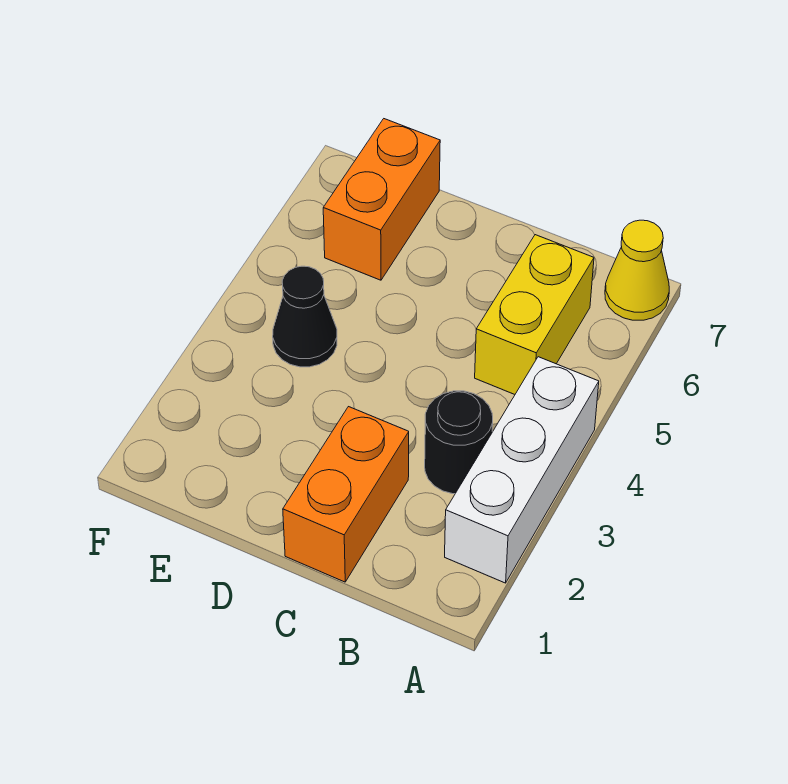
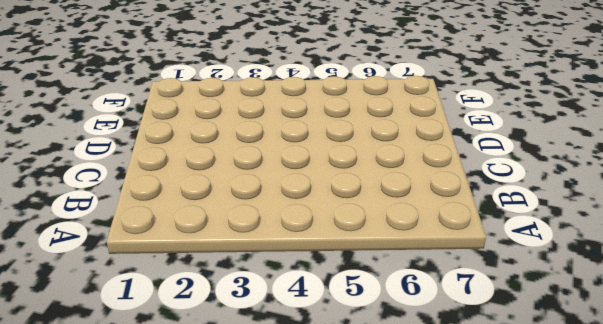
none -> white 1x3 brick [445,357,599,583]
none -> yellow 1x1 cone [605,220,669,320]

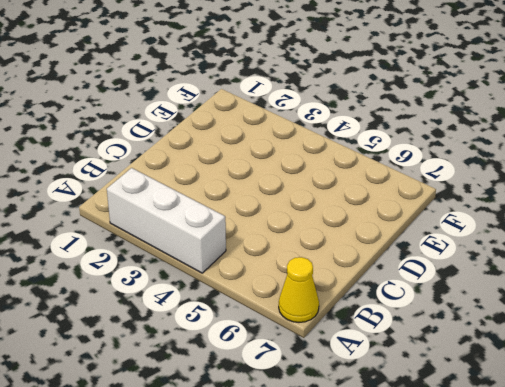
none -> black 1x1 round brick [425,391,493,494]
none -> yellow 1x2 brick [475,235,594,394]

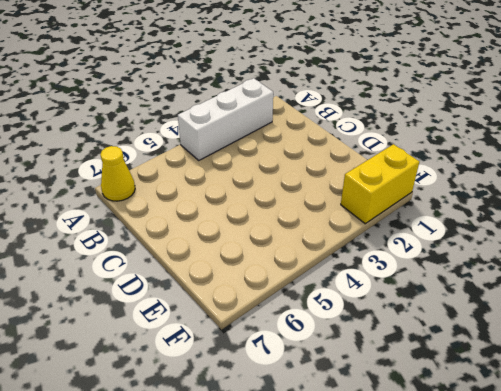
yellow 1x2 brick [341,144,419,224] -> yellow 1x2 brick moved to [475,235,594,394]
none -> black 1x1 round brick [425,391,493,494]
none -> orange 1x2 brick [283,407,409,582]

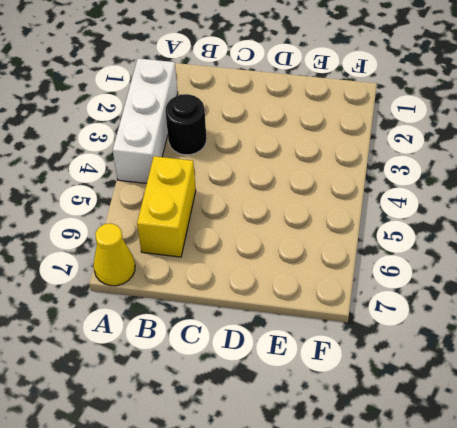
none -> orange 1x2 brick [283,407,409,582]
none -> black 1x1 cone [273,266,337,367]

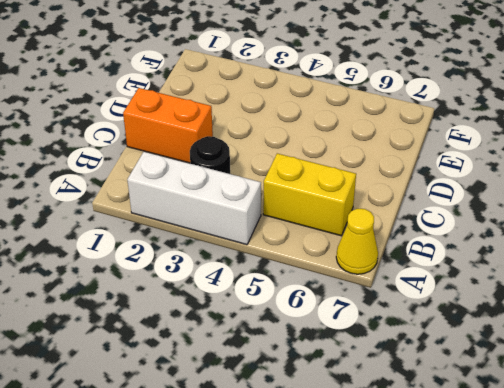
none -> black 1x1 cone [273,266,337,367]
none -> orange 1x2 brick [323,119,440,280]

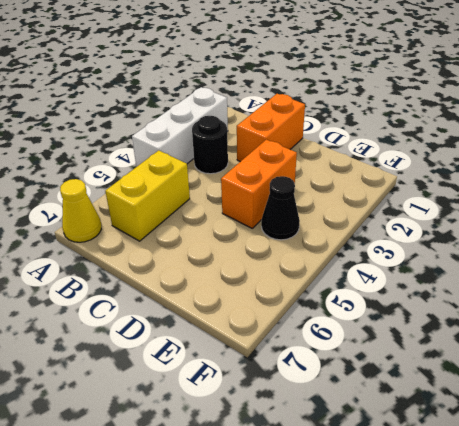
orange 1x2 brick [221,140,297,228] -> orange 1x2 brick moved to [323,119,440,280]

